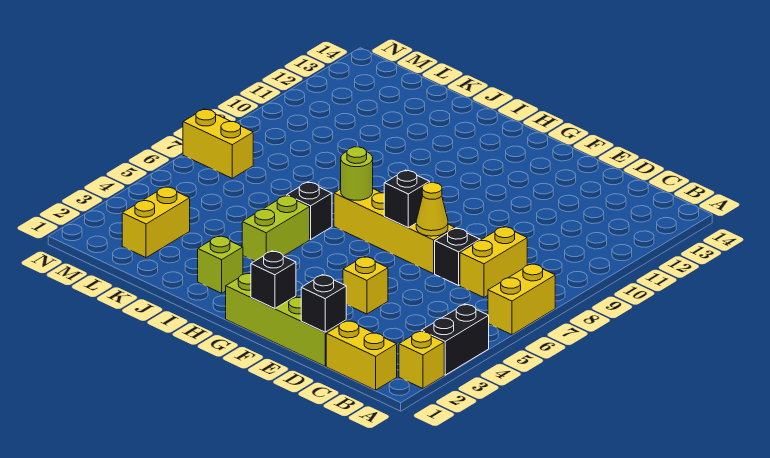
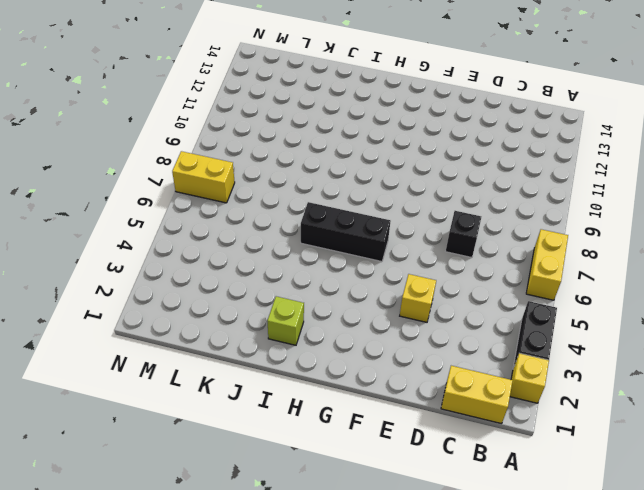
black 1x3 brick [301,202,390,262] -> black 1x1 brick [287,182,332,239]
none -> yellow 1x2 brick [460,226,527,297]
none -> lime 1x4 brick [226,273,346,366]
none -> yellow 1x4 brick [334,189,455,274]

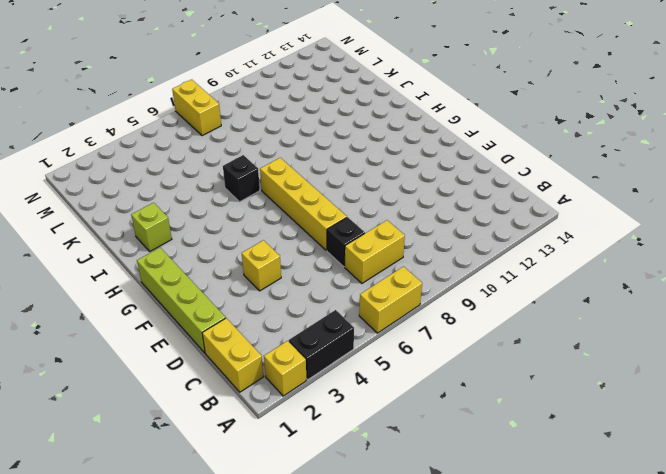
none -> lime 1x2 brick [242,195,310,261]
none -> yellow 1x2 brick [122,187,190,258]
none -> black 1x1 brick [301,275,346,332]

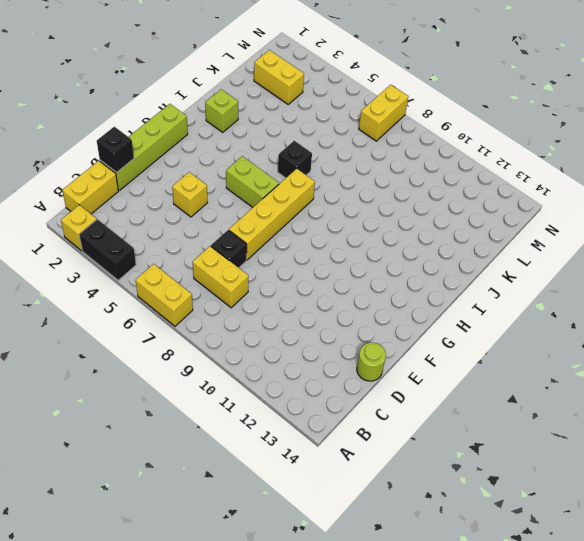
lime 1x1 round brick [357,343,386,381] -> lime 1x1 round brick moved to [341,147,373,200]
lime 1x2 brick [226,156,279,207] -> lime 1x2 brick moved to [242,195,310,261]
none -> yellow 1x1 cone [416,183,448,236]
none -> black 1x1 brick [251,251,296,309]
none -> black 1x1 brick [384,170,430,228]

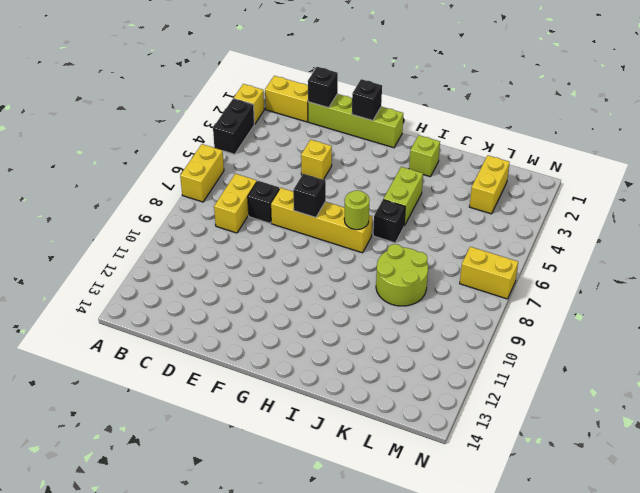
lime 2x2 round brick [376,244,428,306] -> none
none -> yellow 1x1 cone [416,183,448,236]

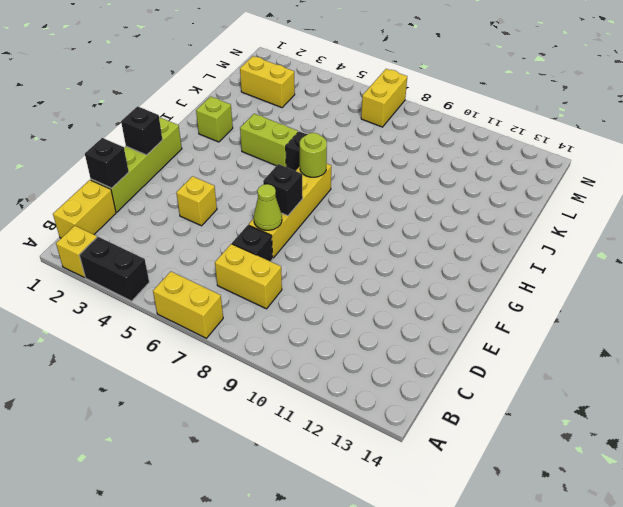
lime 1x1 cone [254,184,282,230] -> yellow 1x1 cone [416,183,448,236]

